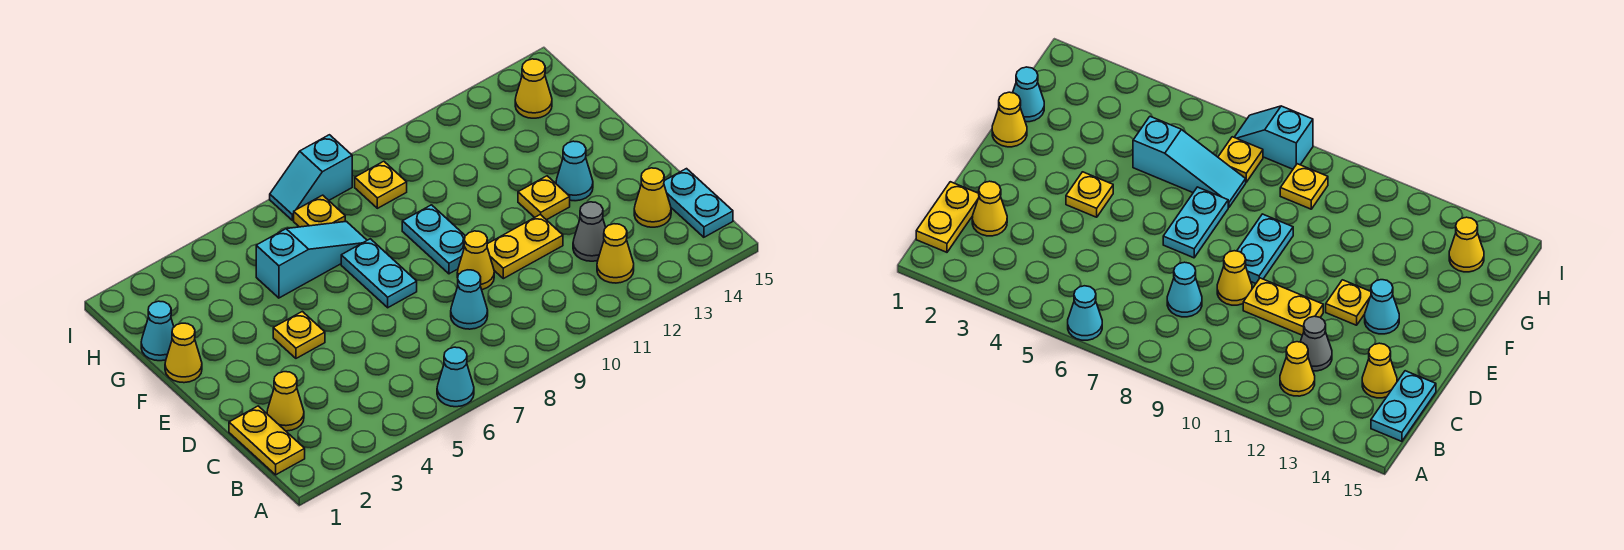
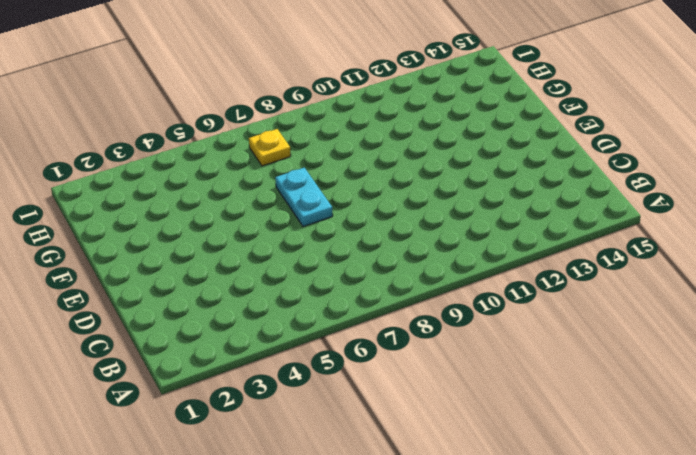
none -> cyan 1x1 cone [437,347,474,407]
none -> yellow 1x2 plate [229,406,305,475]
none -> yellow 1x1 cone [597,224,634,283]

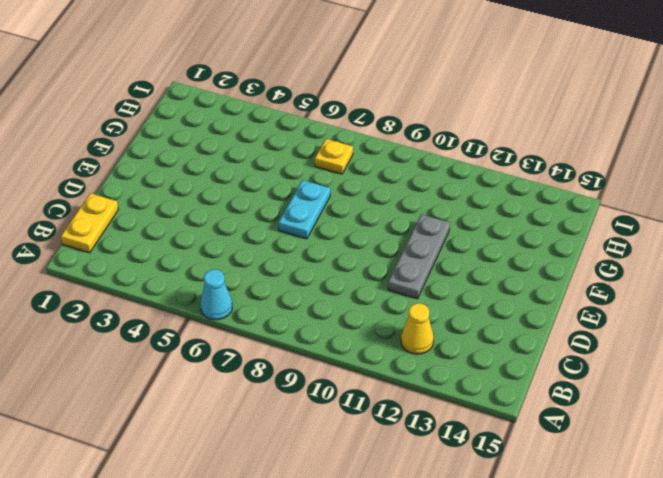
grey 1x3 plate [388,214,450,299] -> yellow 1x2 plate [487,215,563,279]
none -> cyan 1x2 plate [664,169,733,237]
none -> yellow 1x1 cone [267,372,304,431]
none -> cyan 1x1 cone [451,270,488,329]

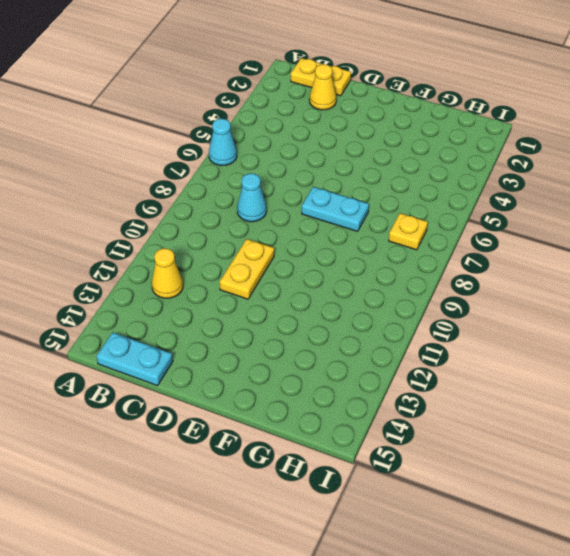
none -> grey 1x1 cone [573,202,606,261]
none -> yellow 1x1 cone [634,168,671,227]
none -> yellow 1x1 cone [457,231,494,290]

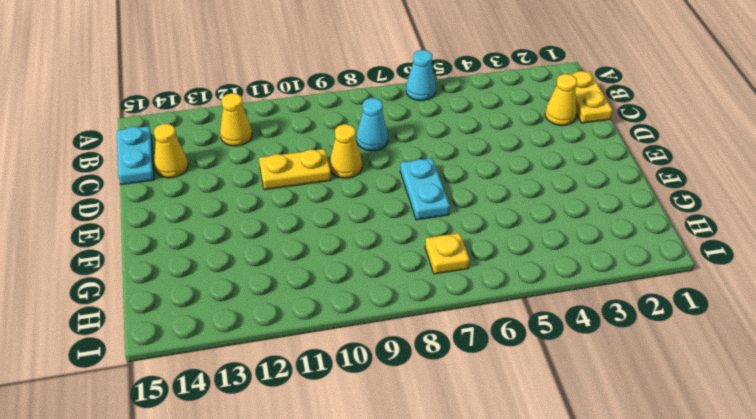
none -> grey 1x1 cone [573,202,606,261]
none -> yellow 1x1 plate [273,311,325,358]
none -> cyan 1x2 plate [402,205,465,274]

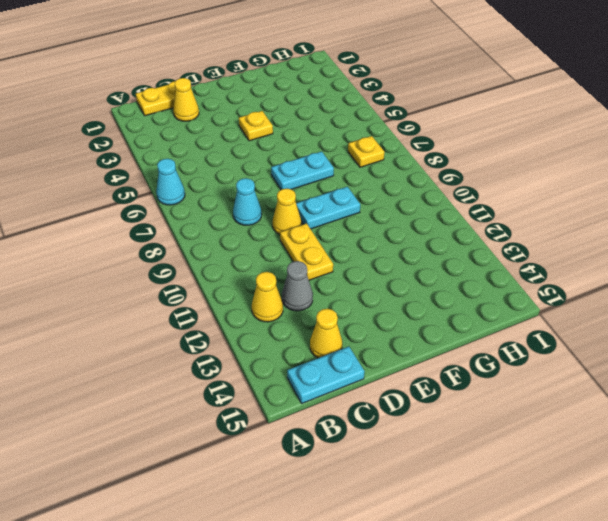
none -> yellow 1x1 plate [518,176,570,220]
none -> cyan 1x1 cone [556,141,593,201]
none -> yellow 1x1 cone [165,323,202,383]

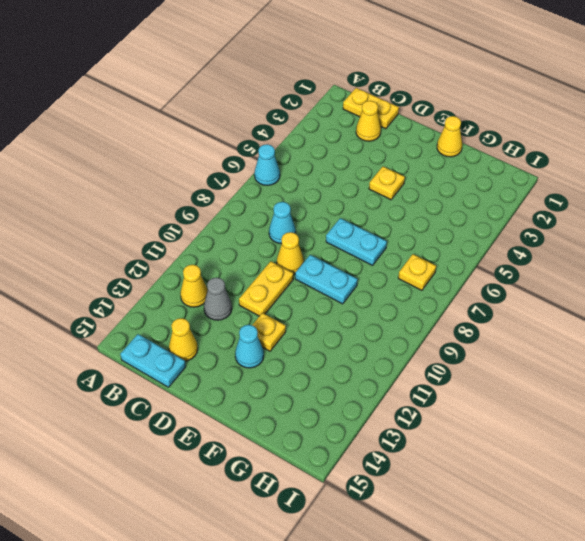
none -> cyan 1x1 cone [141,301,174,361]
none -> cyan 1x3 slope [256,221,367,298]
none -> yellow 1x1 plate [355,161,407,208]

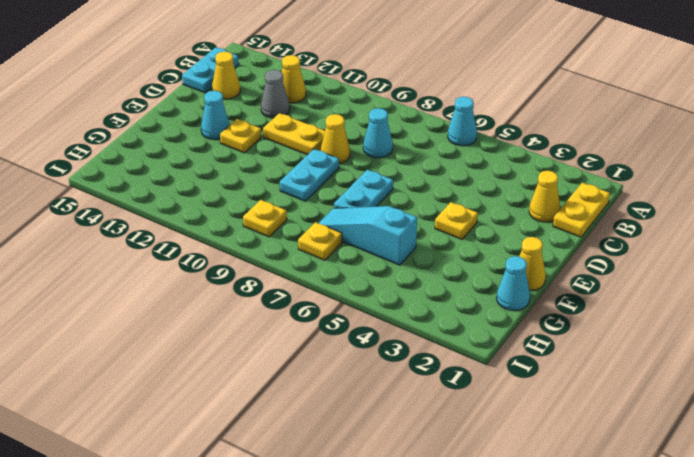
none -> yellow 1x1 cone [515,59,552,118]
none -> cyan 1x2 slope [270,135,352,221]

